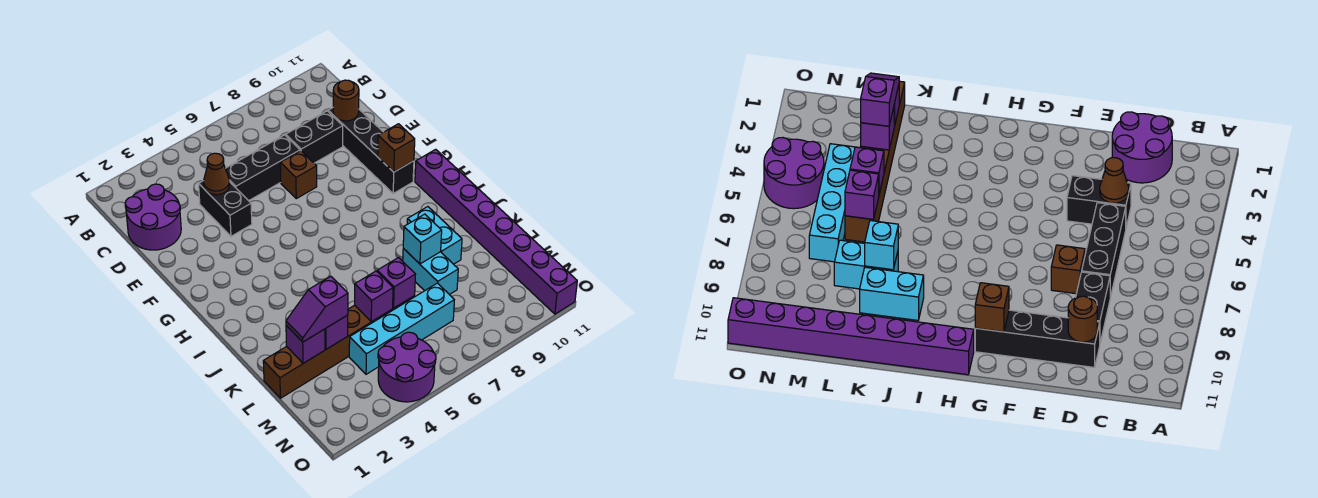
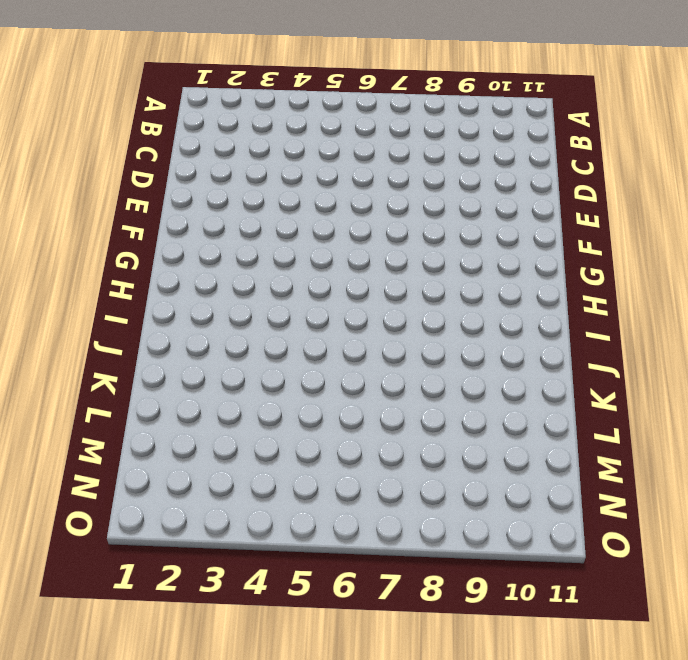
none -> purple 2x2 round brick [125,184,181,250]
none -> black 1x2 brick [199,181,252,236]
none -> black 1x3 brick [225,135,300,201]

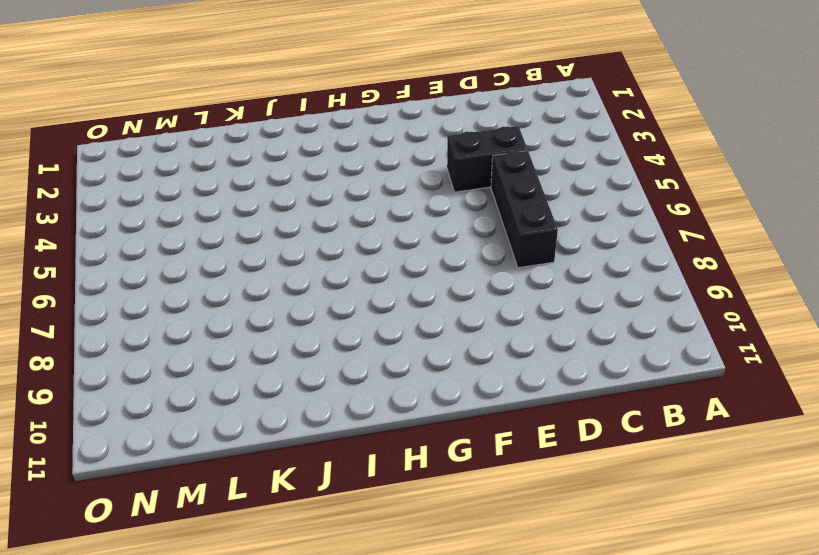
none -> purple 2x2 round brick [125,184,181,250]
none -> black 1x2 brick [286,111,343,163]
none -> black 1x4 brick [328,108,414,193]

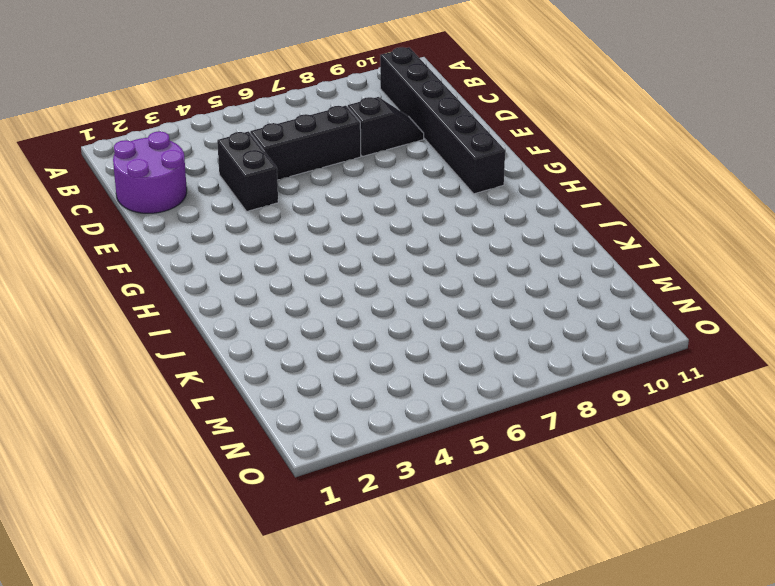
black 1x6 brick [380,47,505,194] -> black 1x4 brick [328,108,414,193]
black 1x2 slope [348,97,424,156] -> black 1x2 brick [286,111,343,163]
none -> brown 1x1 brick [280,151,317,199]
none -> purple 1x8 brick [415,149,577,314]
none -> cyan 1x2 brick [407,207,462,264]

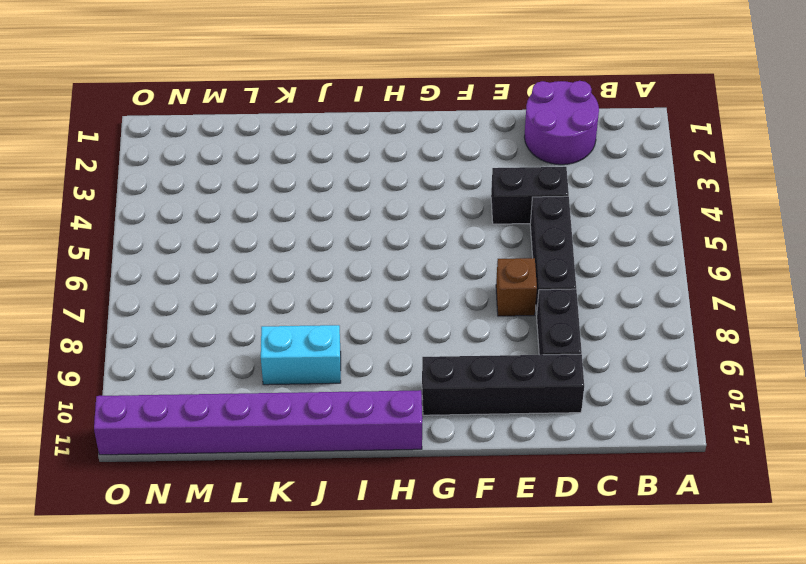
none -> cyan 1x2 brick [403,248,458,295]
none -> brown 1x6 brick [263,296,415,398]
none -> cyan 1x4 brick [349,283,454,374]

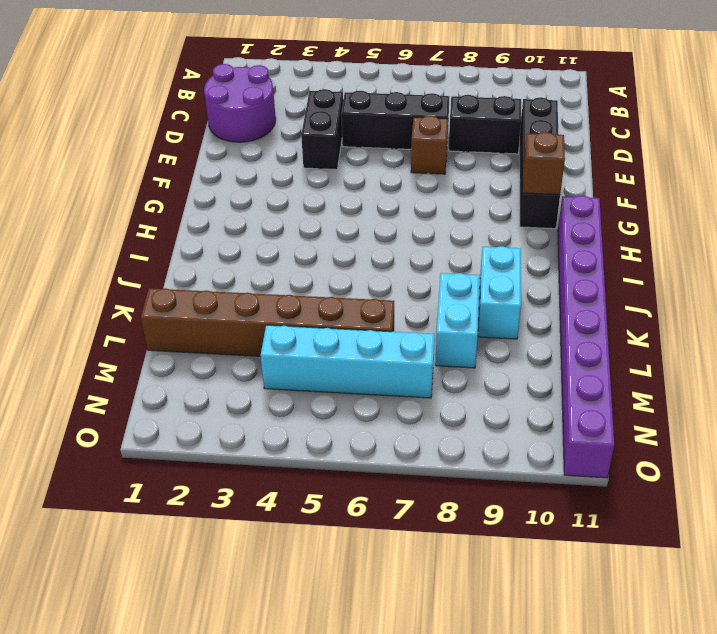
none -> purple 2x2 round brick [378,332,436,402]
none -> brown 1x1 cone [203,153,230,195]
none -> brown 1x1 round brick [333,80,359,121]

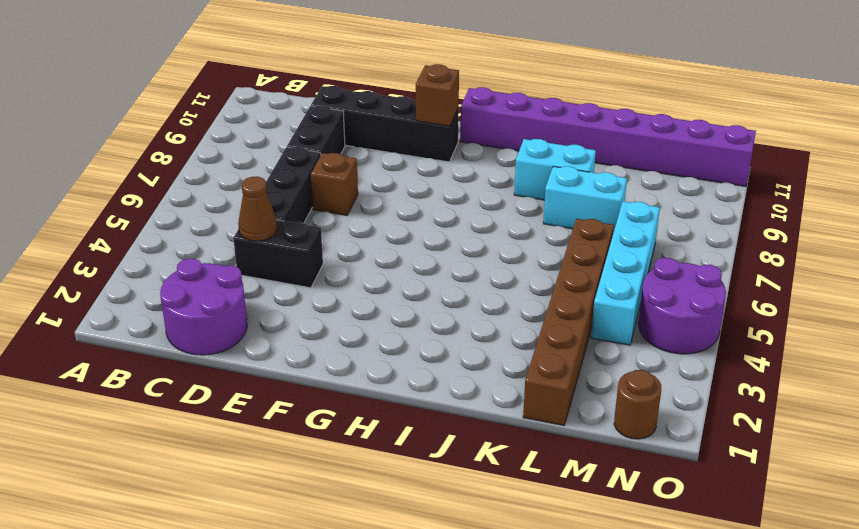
brown 1x1 round brick [614,370,661,439] -> brown 1x1 round brick moved to [333,80,359,121]
none -> cyan 1x1 brick [403,214,442,264]
none -> purple 1x1 brick [286,325,325,363]
none -> purple 1x1 brick [325,315,348,349]

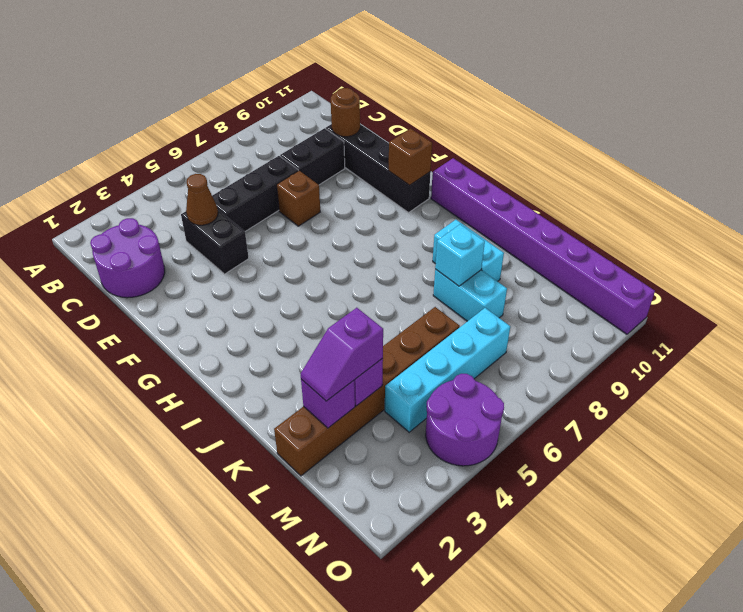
none -> purple 1x1 brick [355,271,393,322]
none -> purple 1x1 brick [377,258,416,308]

